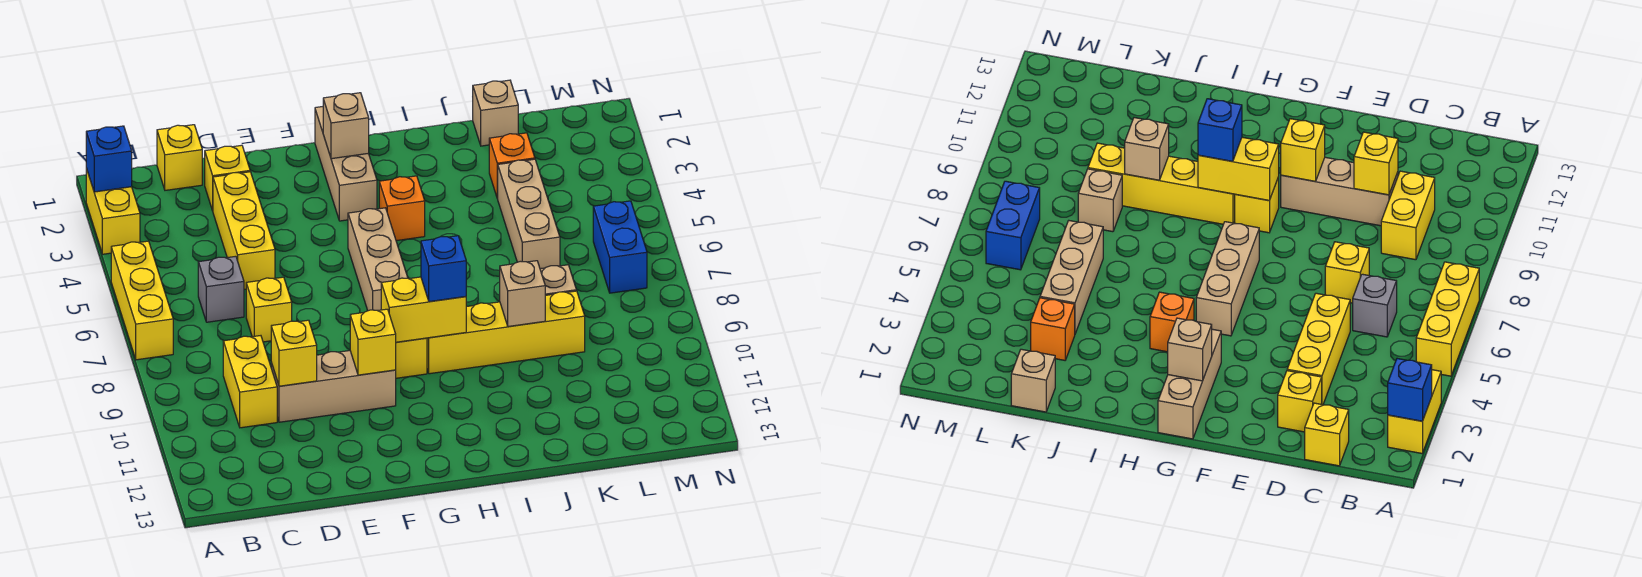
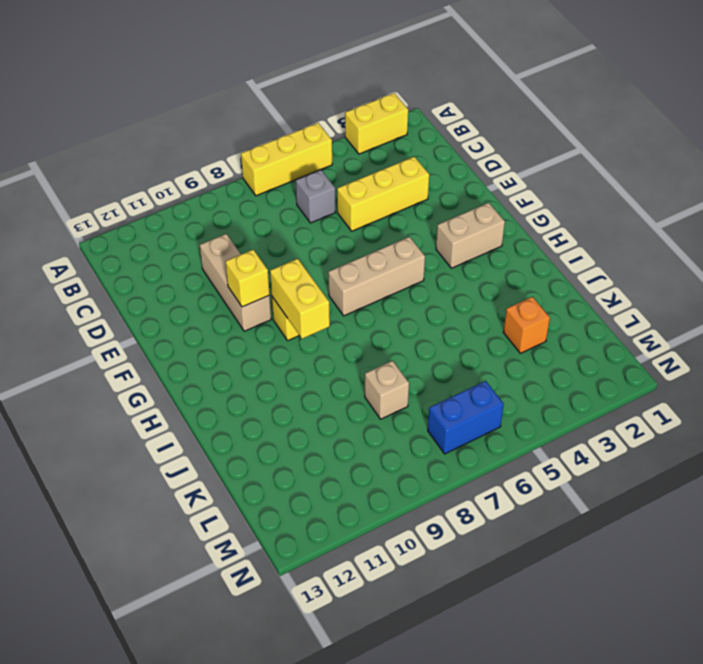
tan 1x2 brick [436,203,505,268] -> tan 1x3 brick [315,107,377,221]
none -> yellow 1x1 brick [157,125,202,190]
none -> yellow 1x2 brick [223,336,277,428]
none -> yellow 1x1 brick [205,145,250,211]

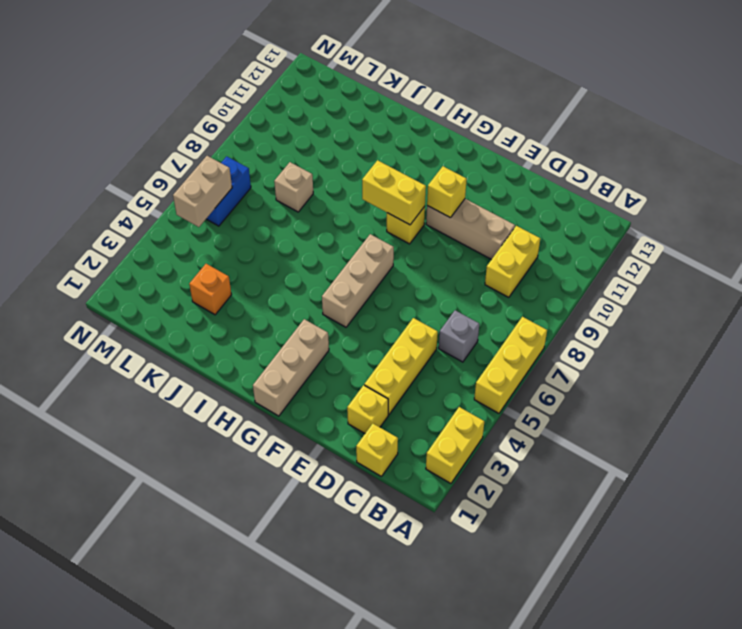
tan 1x2 brick [173,156,232,227] -> none
none -> yellow 1x1 brick [246,277,292,342]
none -> orange 1x1 brick [379,176,425,241]
none -> yellow 1x4 brick [427,291,585,374]

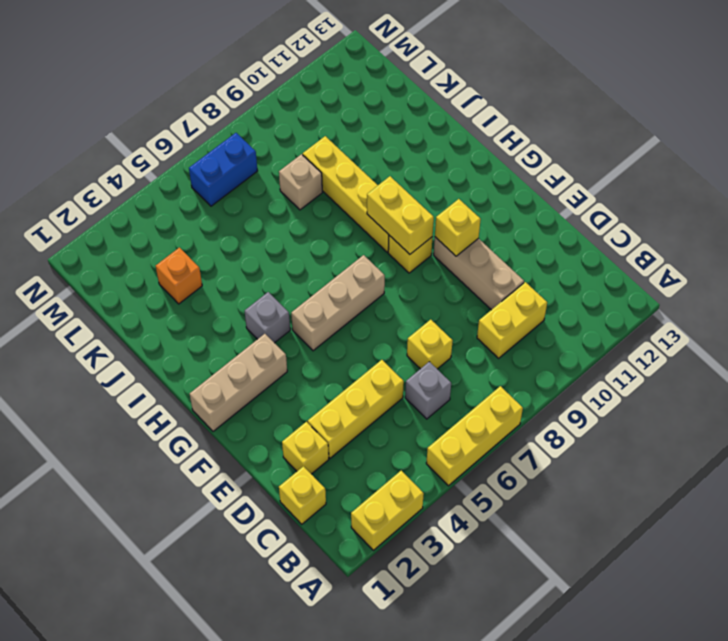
grey 1x1 brick [245,292,290,343] -> orange 1x1 brick [379,176,425,241]
none -> tan 1x1 brick [473,80,518,146]
none -> tan 1x3 brick [498,159,560,269]
none -> blue 1x1 brick [86,126,132,192]

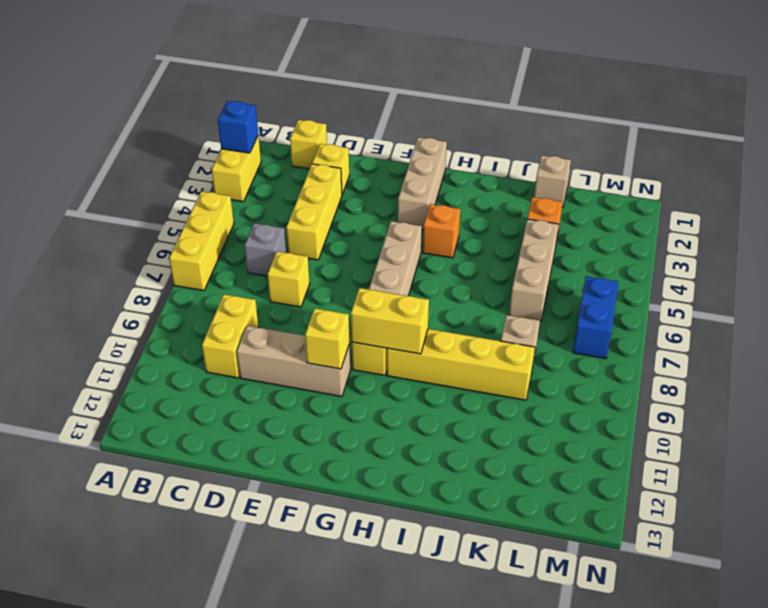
none -> yellow 1x1 brick [271,320,317,386]
none -> tan 1x1 brick [323,93,369,159]
none -> tan 1x1 brick [500,261,545,327]

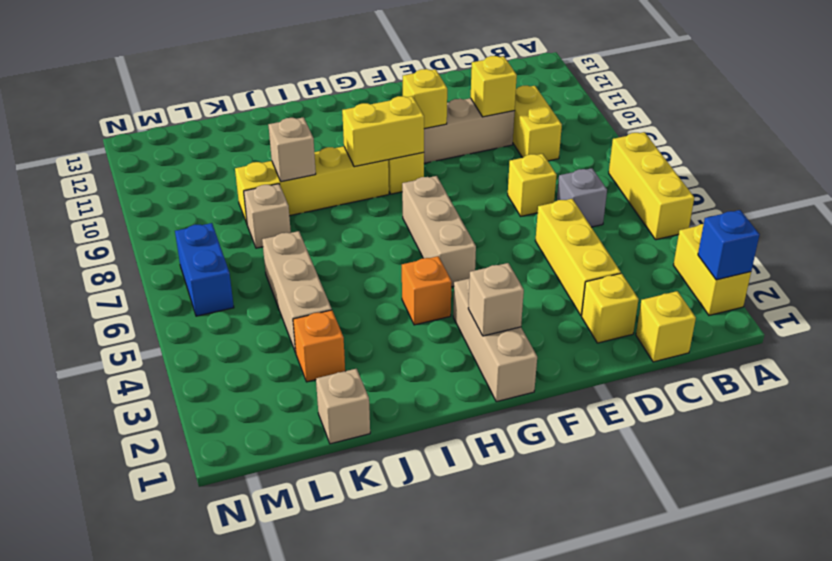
none -> blue 1x1 brick [421,236,466,302]

